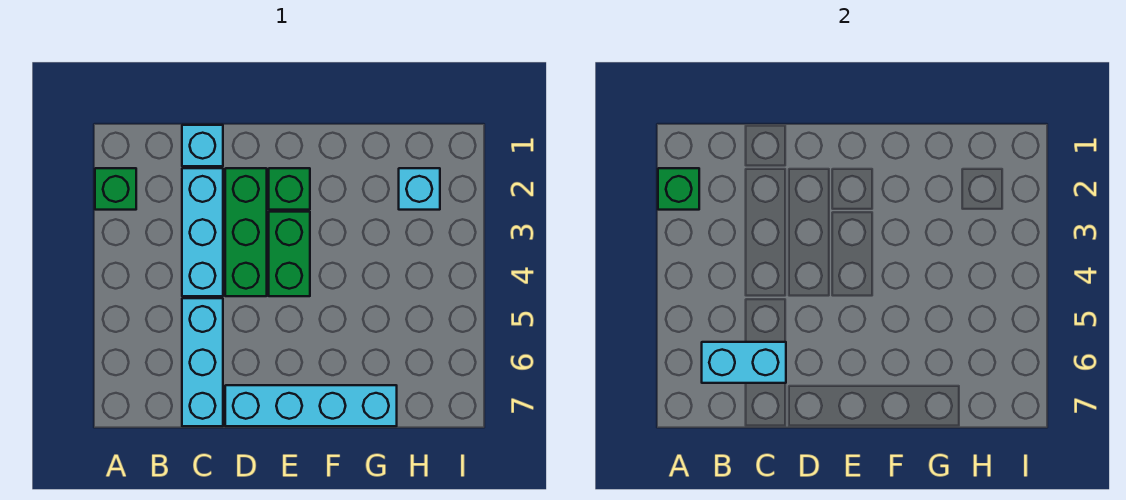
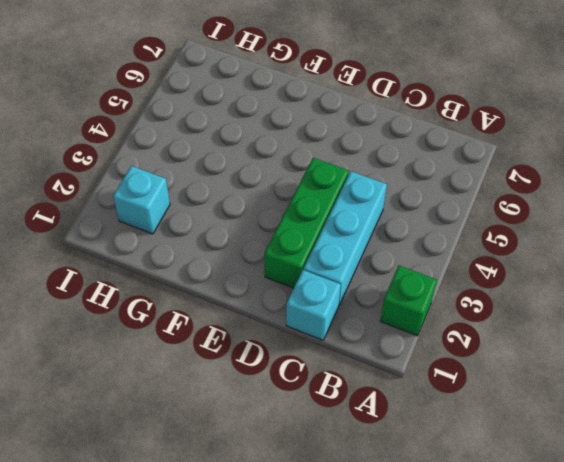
none -> cyan 1x3 brick [182,298,223,426]
none -> cyan 1x4 brick [225,385,397,426]

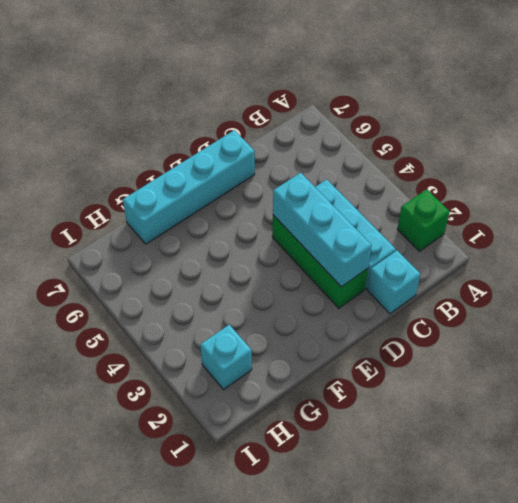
cyan 1x3 brick [273,173,372,287] -> cyan 1x3 brick moved to [182,298,223,426]
none -> green 1x1 brick [269,168,310,210]
none -> green 1x2 brick [269,212,310,296]

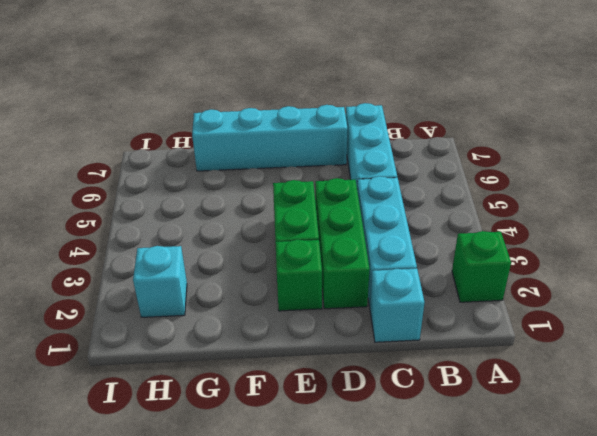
none -> green 1x1 brick [658,168,699,210]
none -> cyan 1x2 brick [702,342,786,383]

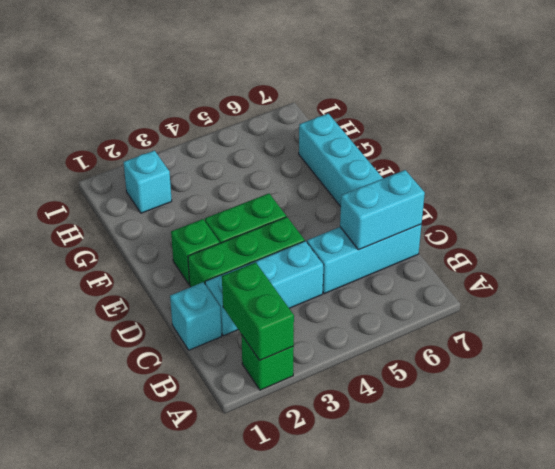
green 1x2 brick [222,262,294,360] -> green 1x1 brick [658,168,699,210]
cyan 1x2 brick [340,170,425,250] -> cyan 1x2 brick turned to [702,342,786,383]

